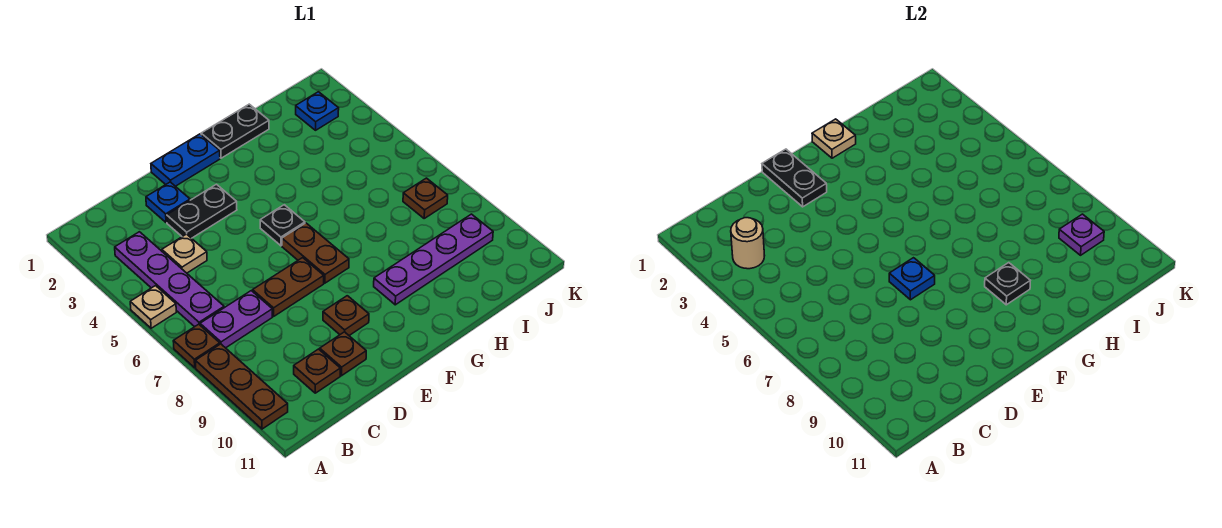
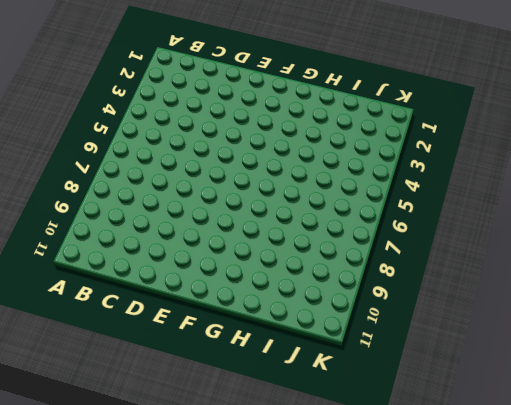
none -> tan 1x1 plate [130,286,176,328]
none -> brown 1x1 plate [173,324,220,368]
none -> brown 1x3 plate [195,344,288,429]

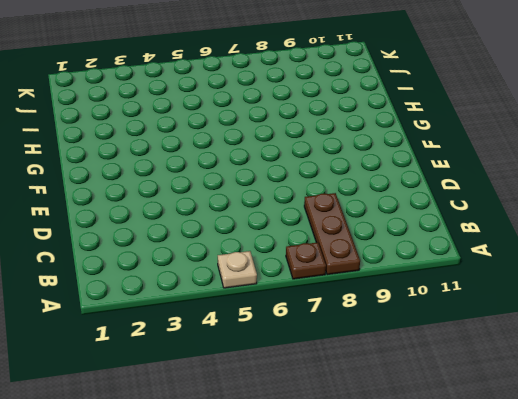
brown 1x3 plate [304,193,360,275] -> brown 1x3 plate turned to [195,344,288,429]
none -> purple 1x4 plate [115,232,224,327]
none -> purple 1x2 plate [200,291,272,348]
none -> tan 1x1 plate [162,234,207,273]

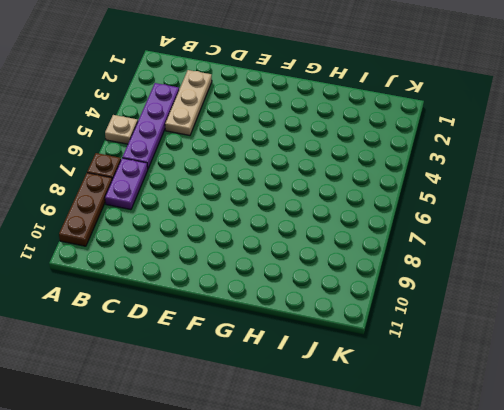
purple 1x2 plate [105,158,148,210] -> purple 1x2 plate turned to [200,291,272,348]
tan 1x3 plate [165,70,212,135] -> tan 1x1 plate [162,234,207,273]
none -> brown 1x1 plate [294,349,340,393]
none -> blue 1x1 plate [146,182,190,223]
none -> black 1x2 plate [167,184,237,238]

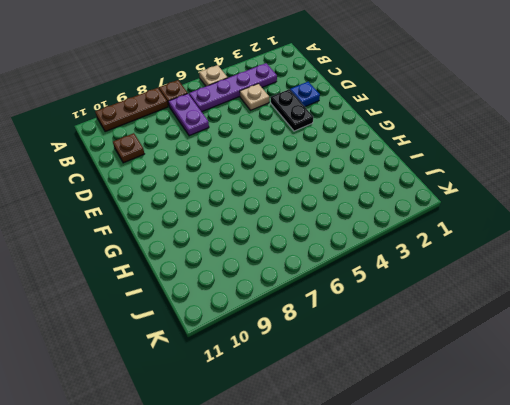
none -> brown 1x2 plate [253,258,324,316]
none -> brown 1x1 plate [320,332,366,376]
none -> blue 1x2 plate [151,134,220,186]

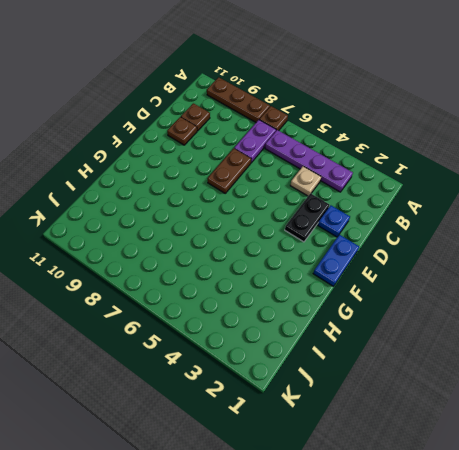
none -> tan 1x1 plate [130,286,176,328]
none -> brown 1x1 plate [323,296,369,335]
none -> black 1x1 plate [260,205,305,246]

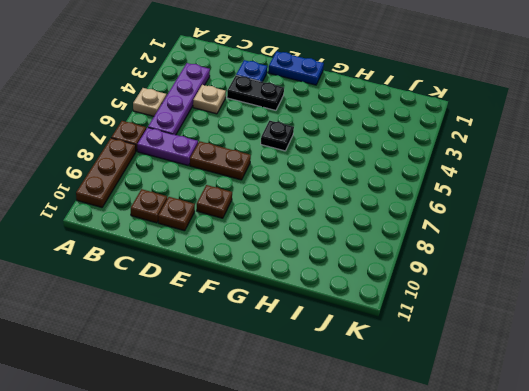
none -> brown 1x2 plate [282,223,349,283]
none -> black 1x2 plate [201,104,269,158]
none -> purple 1x4 plate [374,214,493,305]

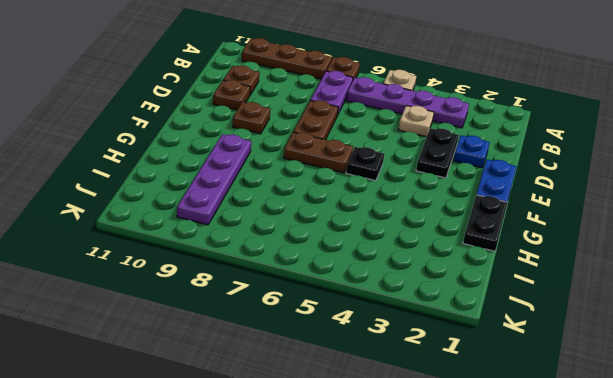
none -> blue 1x1 plate [296,92,339,130]
none -> brown 1x1 plate [403,178,448,218]
none -> tan 1x1 round brick [731,218,765,269]

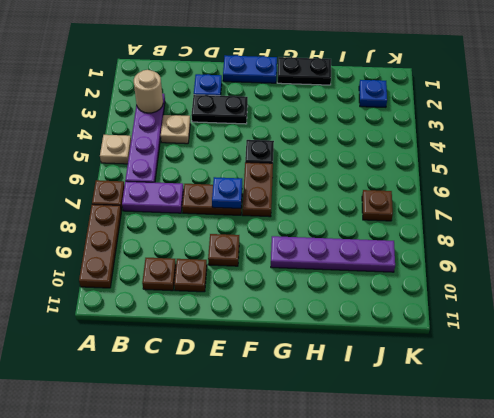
none -> black 1x2 plate [762,149,827,207]
none -> tan 1x1 plate [812,119,856,158]
none -> black 1x1 plate [985,263,1030,305]

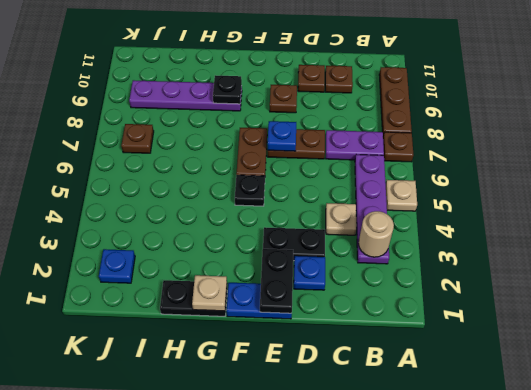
none -> purple 1x1 plate [1059,214,1104,255]

